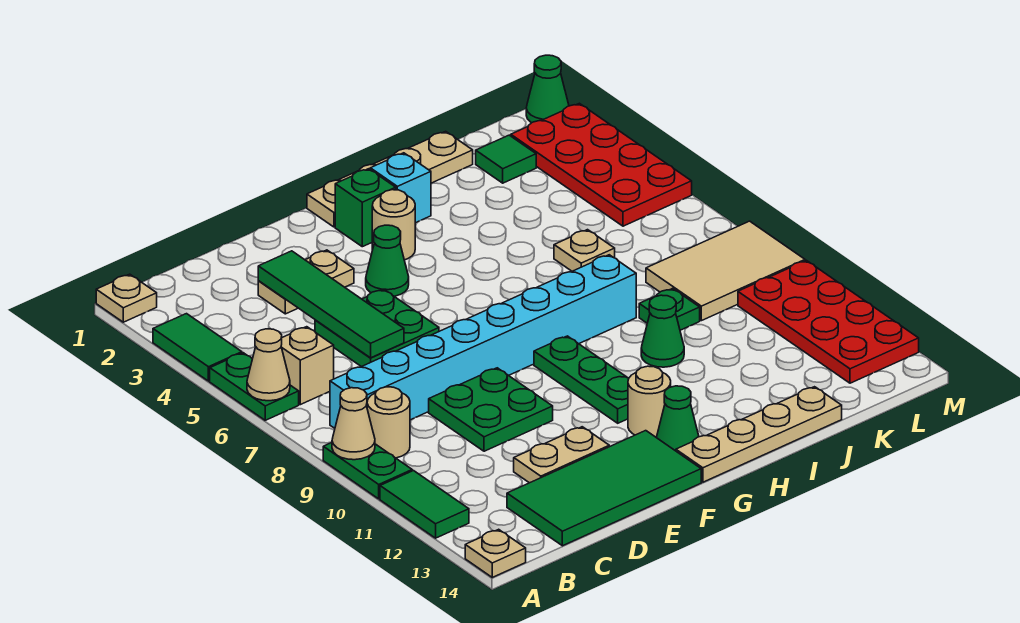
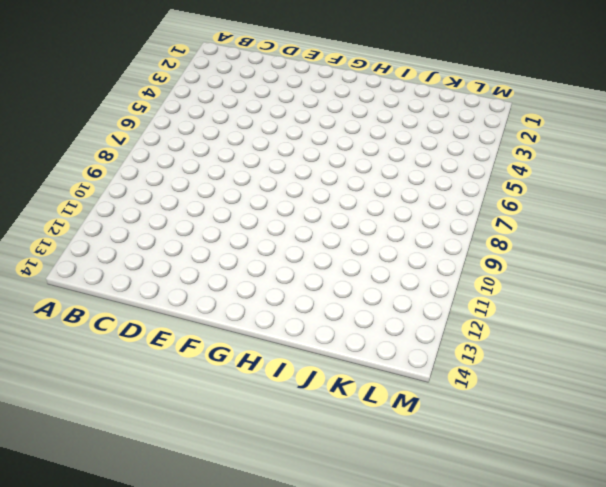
none -> tan 1x1 plate [96,274,157,322]
none -> green 1x2 tile [153,314,242,381]
none -> green 1x2 plate [210,353,299,420]
none -> green 1x2 plate [323,443,412,499]

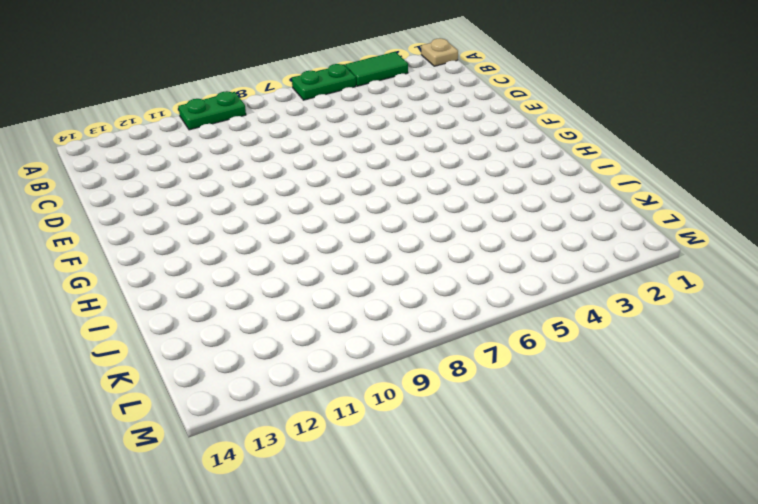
none -> green 1x2 tile [380,471,469,538]
none -> tan 1x1 plate [465,529,526,577]
none -> tan 1x1 brick [281,327,334,405]
none -> cyan 1x8 brick [330,255,636,428]

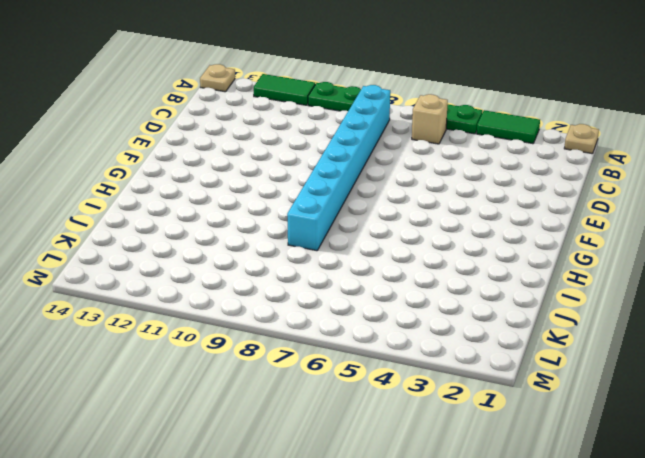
none -> tan 1x1 round brick [367,387,410,458]
none -> green 2x4 tile [507,431,701,546]
none -> tan 1x2 plate [258,250,354,314]
none -> green 2x2 plate [315,289,439,367]

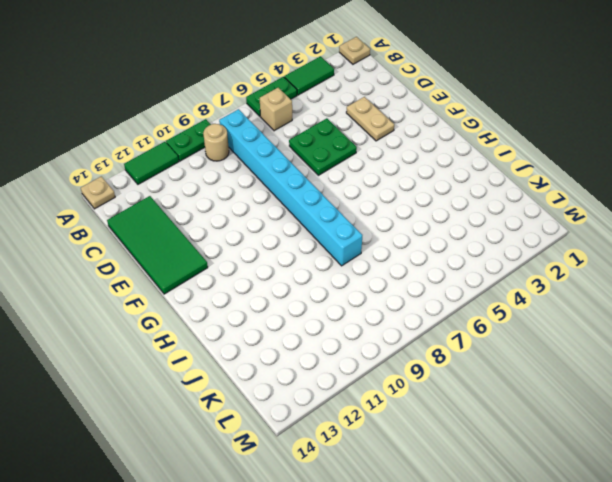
none -> green 2x2 plate [429,368,553,451]
none -> tan 1x2 plate [514,427,609,483]
none -> green 1x1 cone [366,225,409,296]
none -> tan 1x4 plate [307,131,473,227]

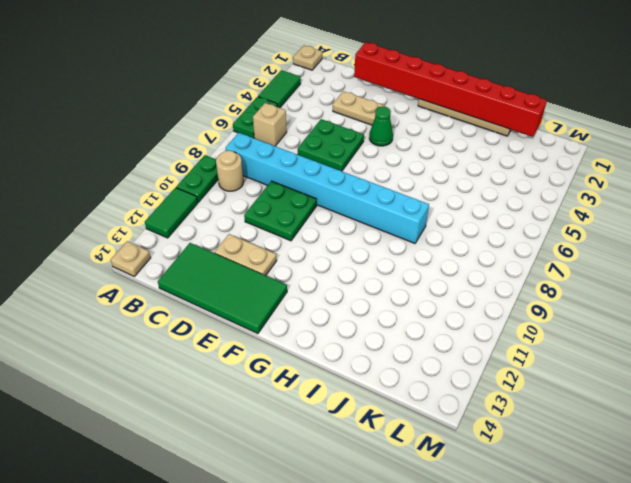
red 1x8 brick [354,42,547,137] -> none
none -> green 1x1 brick [335,169,396,247]
none -> tan 1x1 round brick [372,190,415,260]
none -> green 1x3 plate [534,336,629,423]
none -> tan 1x1 round brick [628,366,671,438]

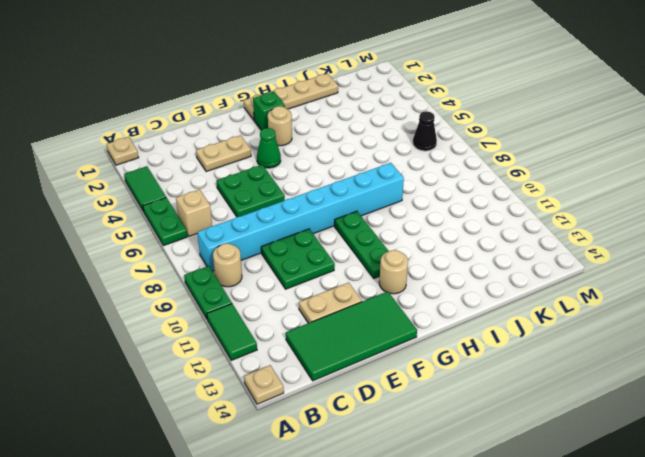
black 1x1 cone [413,111,437,151] -> none
none -> green 1x1 cone [657,386,699,451]
none -> tan 1x4 plate [676,387,842,482]
none -> cyan 1x1 brick [370,153,431,223]
none -> green 1x1 cone [641,295,684,367]

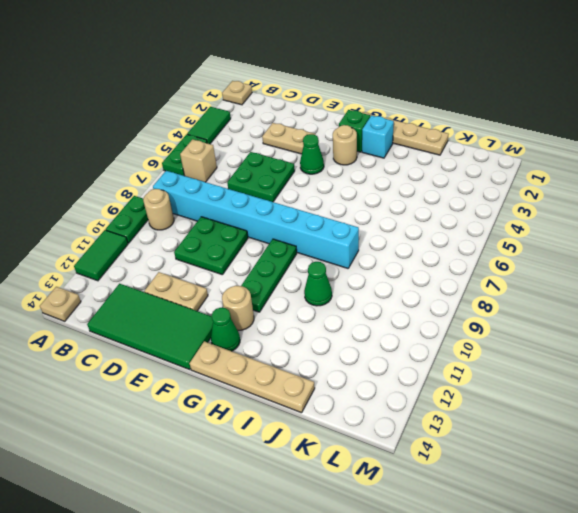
none -> tan 1x1 plate [554,230,615,271]
none -> green 1x1 plate [639,288,700,330]
none -> green 1x1 tile [476,135,536,183]
none -> tan 2x3 tile [646,221,805,321]

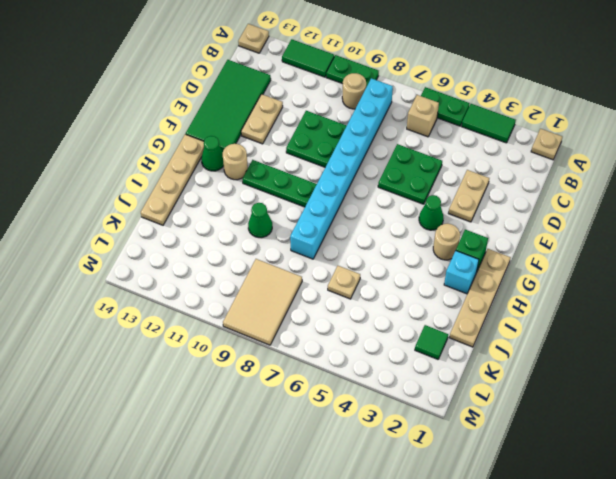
none -> green 1x1 plate [639,288,700,330]
none -> red 2x4 plate [511,103,692,226]
none -> red 2x4 plate [738,260,919,383]
none -> green 1x1 cone [526,55,569,123]

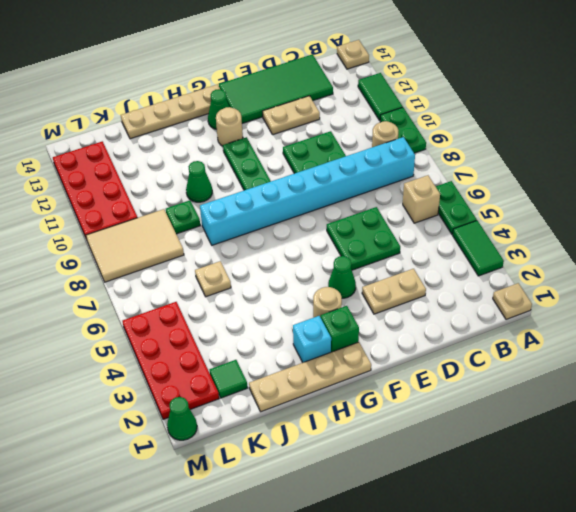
none -> tan 1x1 cone [247,329,290,401]
none -> tan 1x1 cone [332,388,375,460]
none -> green 1x4 tile [258,251,404,358]

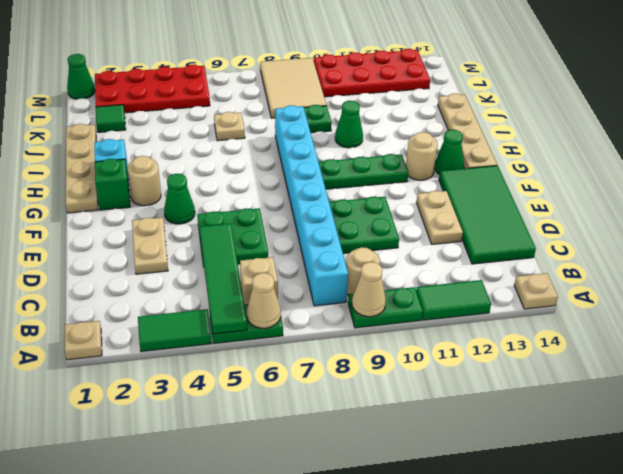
green 1x4 tile [200,224,247,334] -> green 1x4 tile turned to [258,251,404,358]

